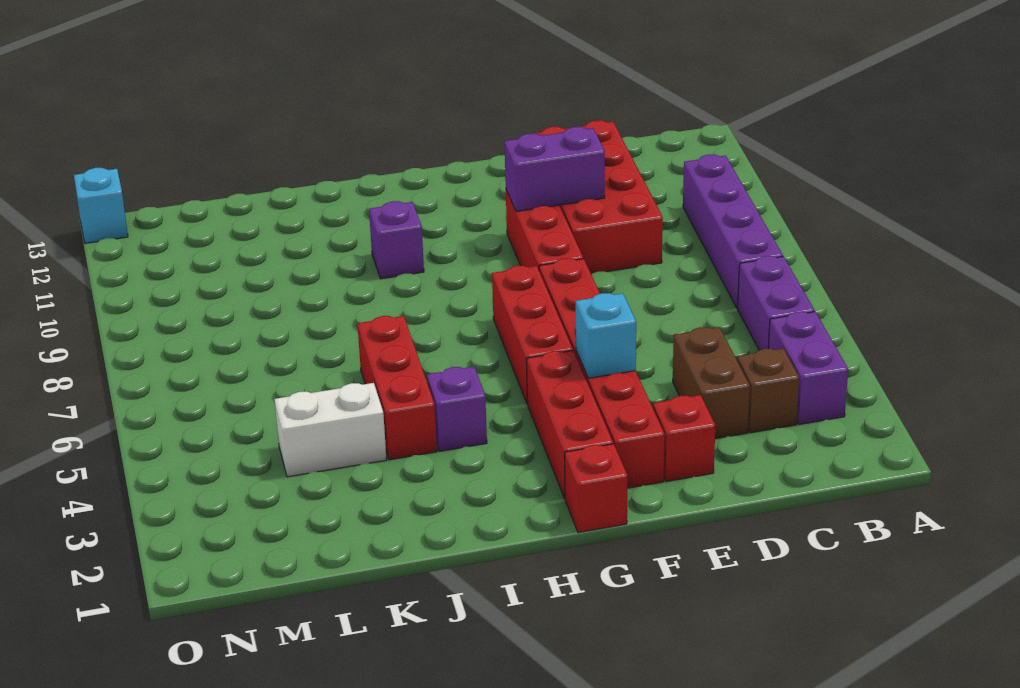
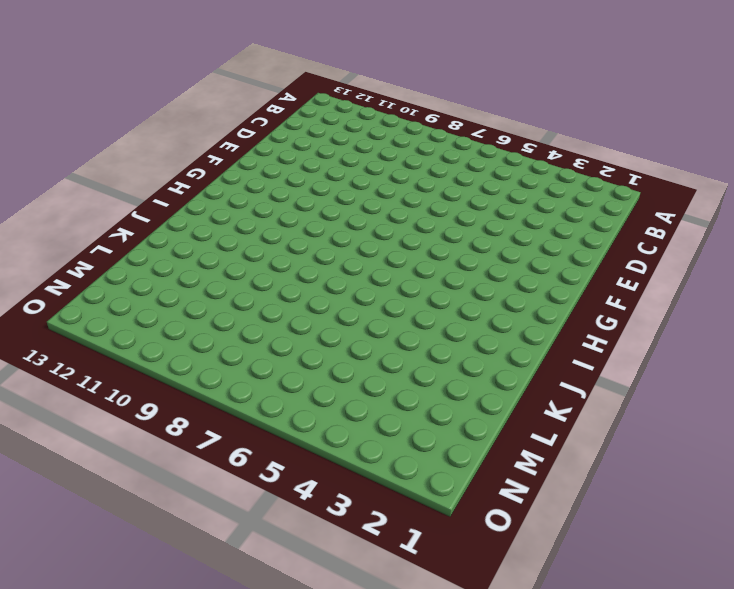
none -> purple 1x2 brick [769,312,848,424]
none -> purple 1x2 brick [738,256,815,350]
none -> purple 1x4 brick [683,154,783,309]

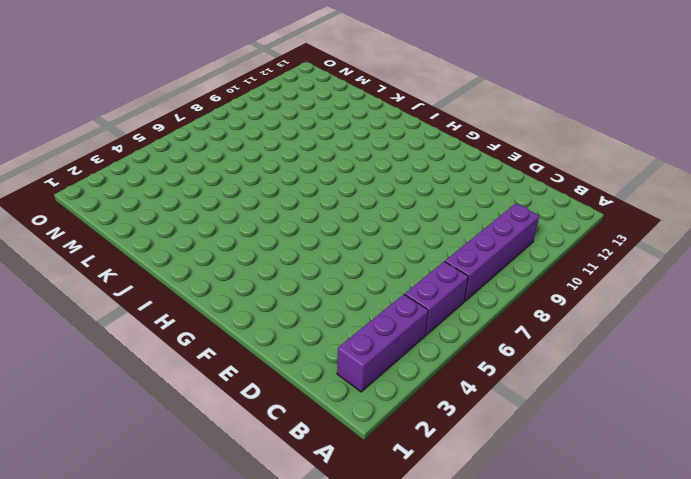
purple 1x3 brick [337,294,428,392] -> purple 1x2 brick [769,312,848,424]
none -> brown 1x1 brick [737,349,799,433]
none -> brown 1x2 brick [673,327,750,439]
none -> red 2x4 brick [532,120,663,274]

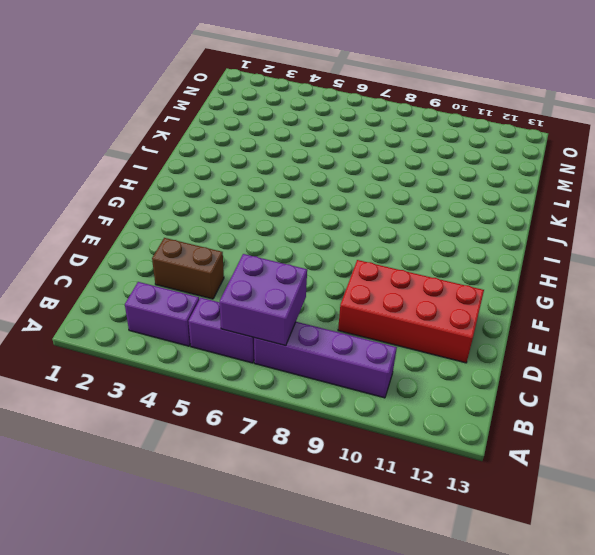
purple 2x2 brick [220,254,307,346] -> none
none -> brown 1x1 brick [737,349,799,433]
none -> red 1x1 brick [653,395,715,481]
none -> red 1x6 brick [539,258,665,488]

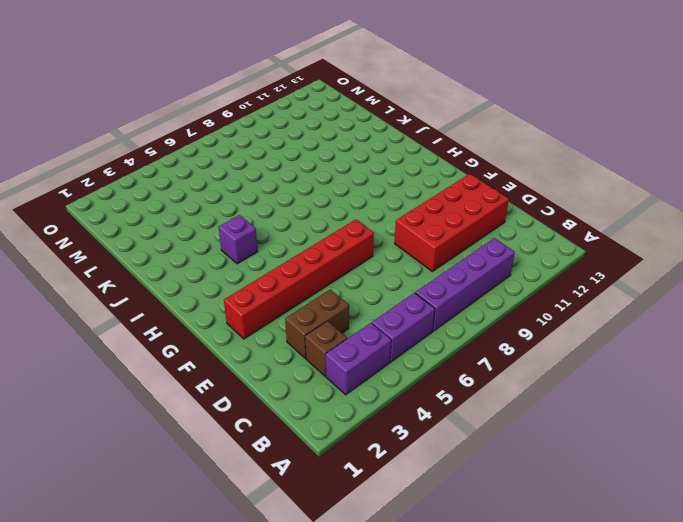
none -> red 1x1 brick [653,395,715,481]
none -> red 1x3 brick [506,190,583,269]
none -> red 1x1 brick [565,444,628,533]

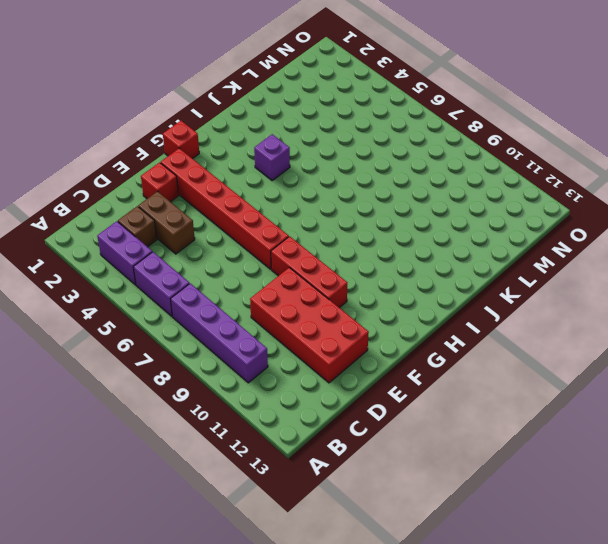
none -> red 1x3 brick [527,351,613,499]
none -> red 1x3 brick [492,266,573,404]
none -> purple 1x1 brick [369,201,424,279]

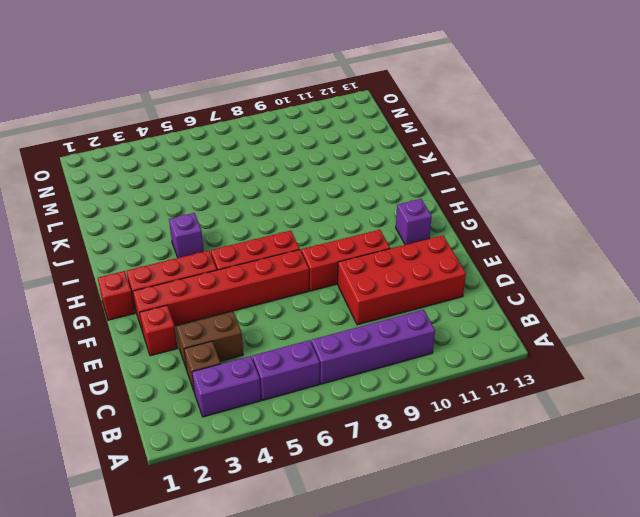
purple 1x1 brick [396,199,432,245] -> purple 1x1 brick moved to [369,201,424,279]
none -> red 1x3 brick [357,316,437,460]
none -> white 1x2 brick [274,383,386,477]
none -> cyan 1x1 brick [74,168,128,243]

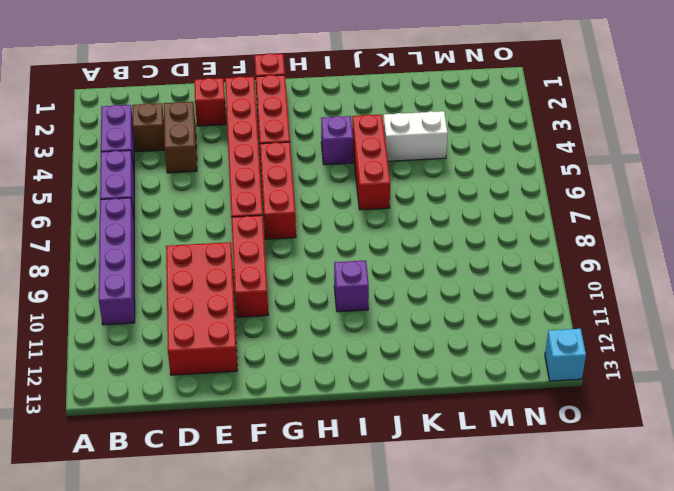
none -> purple 1x2 brick [504,127,605,211]
none -> cyan 1x1 brick [576,293,636,378]

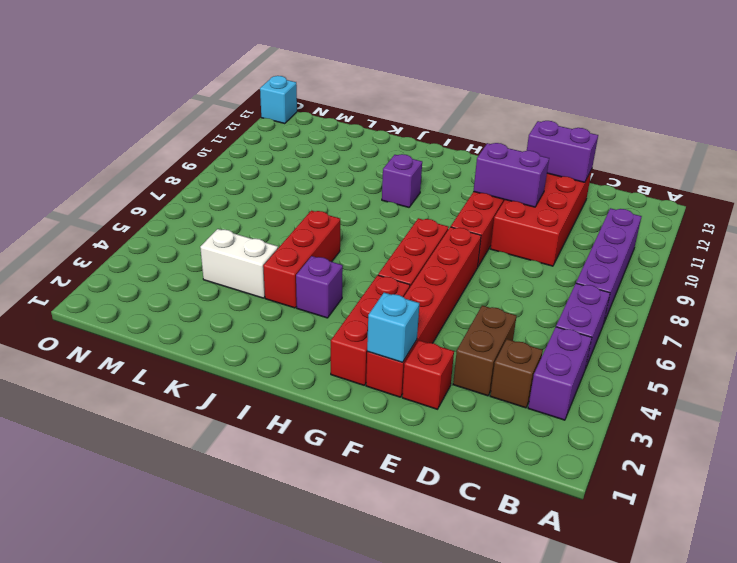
purple 1x2 brick [527,121,598,182] -> none
cyan 1x1 brick [367,293,420,362] -> cyan 1x1 brick moved to [576,293,636,378]
none -> red 1x1 brick [565,444,628,533]

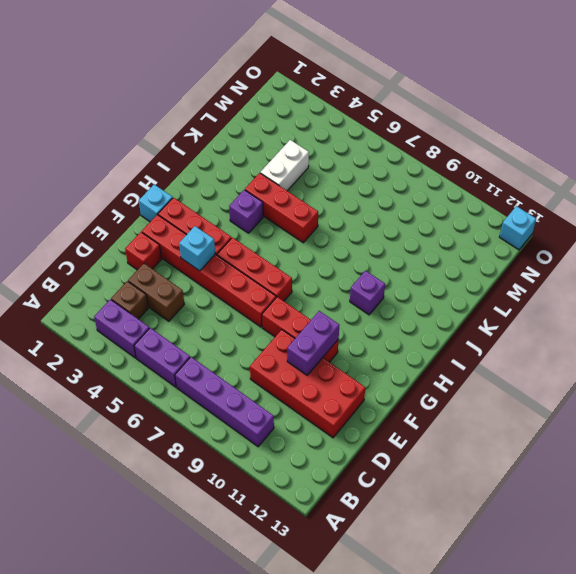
cyan 1x1 brick [139,185,173,222] -> red 1x1 brick [565,444,628,533]

